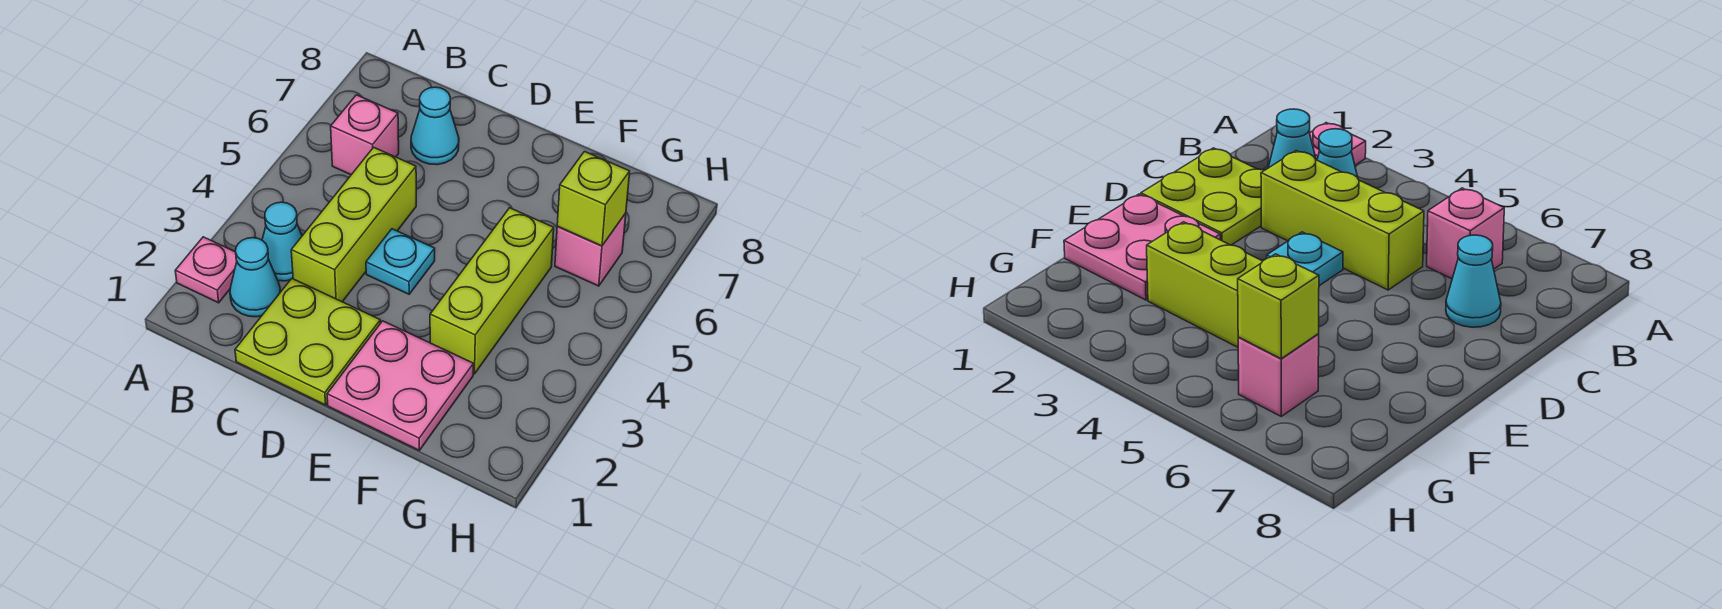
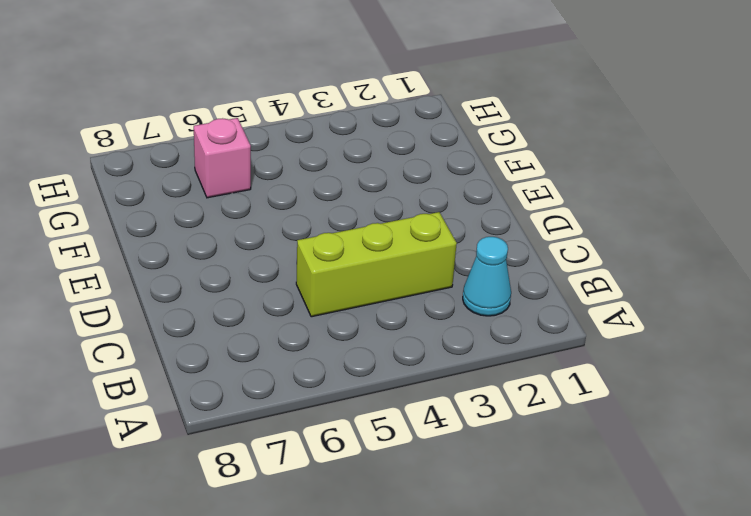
none -> pink 1x1 plate [175,237,237,303]
none -> cyan 1x1 cone [262,202,302,281]
none -> pink 1x1 brick [331,95,399,175]

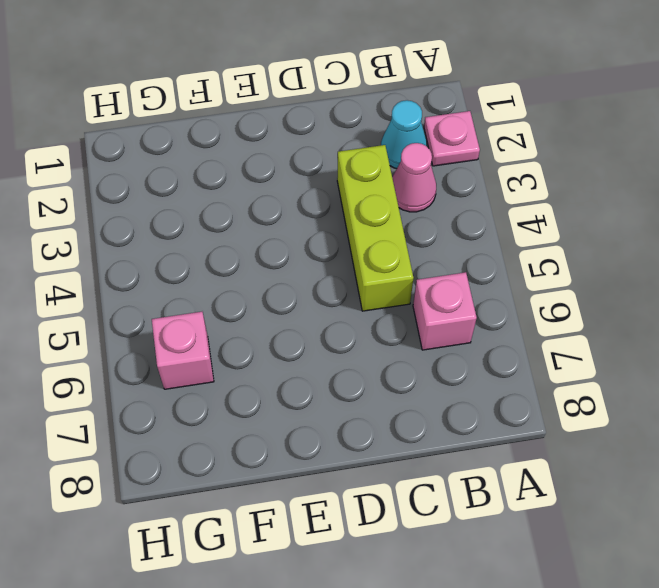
pink 1x1 cone [392,143,436,212] -> cyan 1x1 cone [262,202,302,281]
none -> lime 2x2 plate [235,279,380,405]
none -> cyan 1x1 cone [411,87,459,165]
none -> cyan 1x1 plate [366,229,435,294]

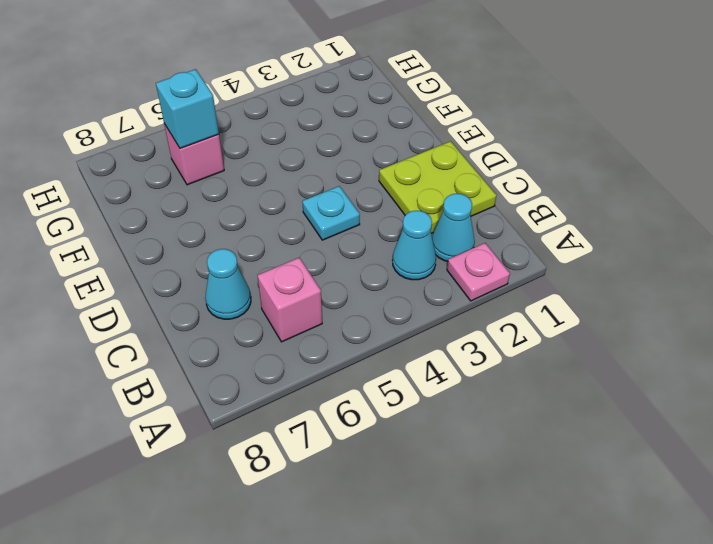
cyan 1x1 brick [156,69,219,148] -> lime 1x1 brick [557,152,630,246]
none -> lime 1x3 brick [291,147,416,302]
none -> pink 2x2 plate [327,321,473,450]
none -> lime 1x3 brick [430,208,554,374]

